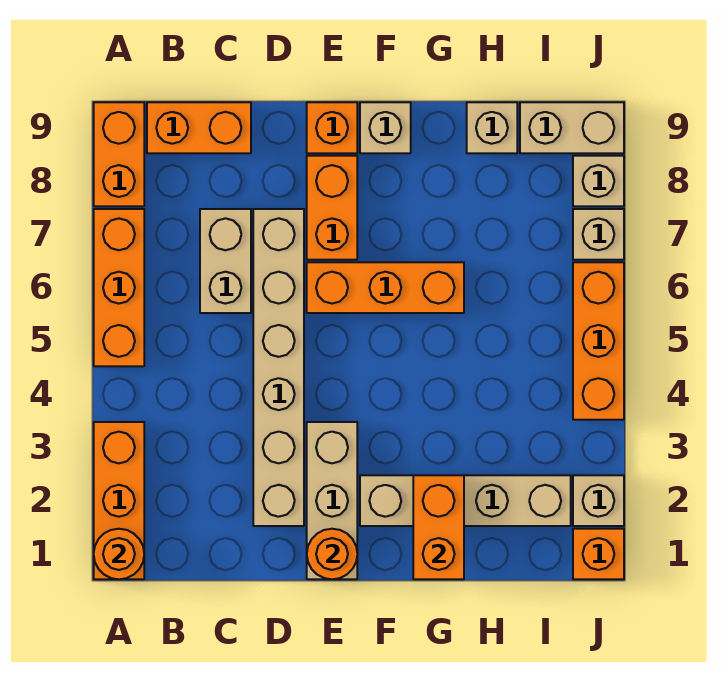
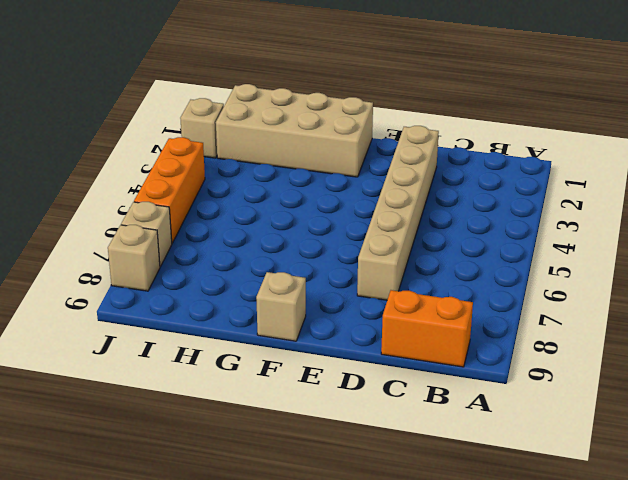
tan 2x4 brick [216,84,373,177] -> tan 1x4 brick [360,475,571,526]
none -> orange 1x3 brick [94,422,144,579]
none -> orange 1x3 brick [94,209,144,366]
none -> orange 1x2 brick [94,102,144,206]

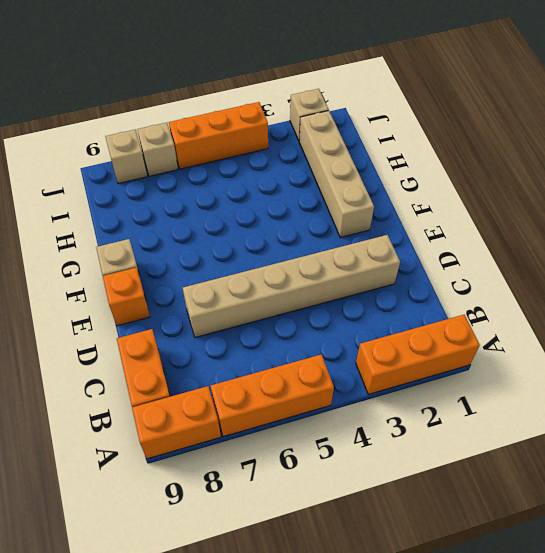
none -> tan 1x2 brick [200,209,251,313]
none -> tan 1x3 brick [307,422,357,579]
none -> orange 1x3 brick [307,262,464,313]

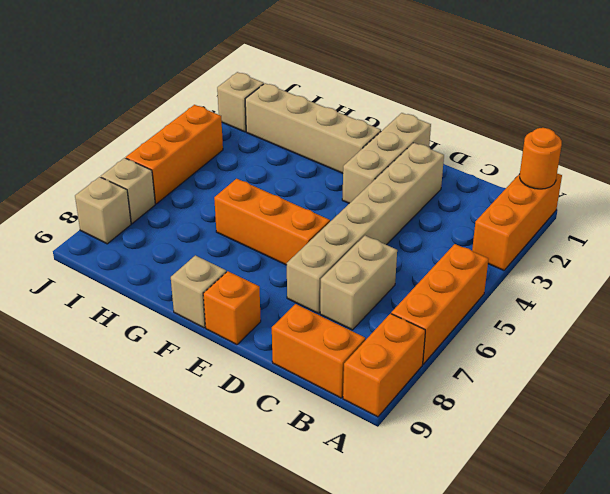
none -> orange 1x2 brick [307,156,357,260]
none -> tan 1x1 brick [467,102,517,153]
none -> tan 1x2 brick [520,102,624,153]

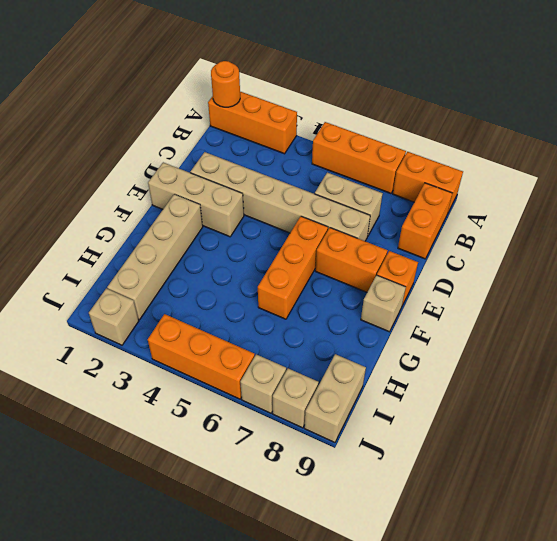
none -> tan 1x1 brick [467,102,517,153]
none -> orange 1x1 brick [573,529,624,579]
none -> orange 1x1 round brick [307,529,357,579]

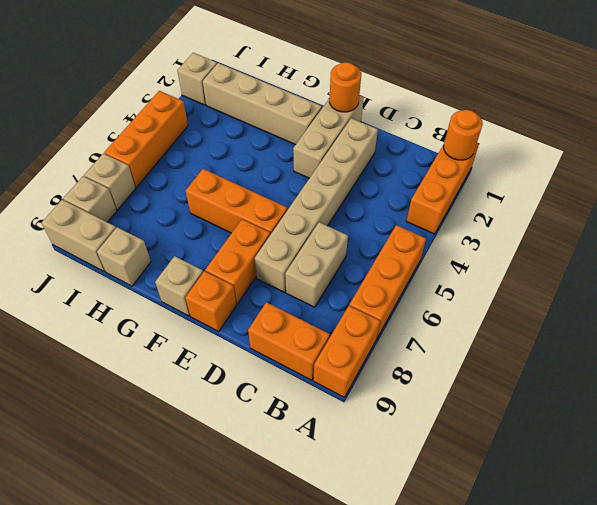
none -> orange 1x1 brick [573,529,624,579]
none -> orange 1x2 brick [413,475,464,579]

